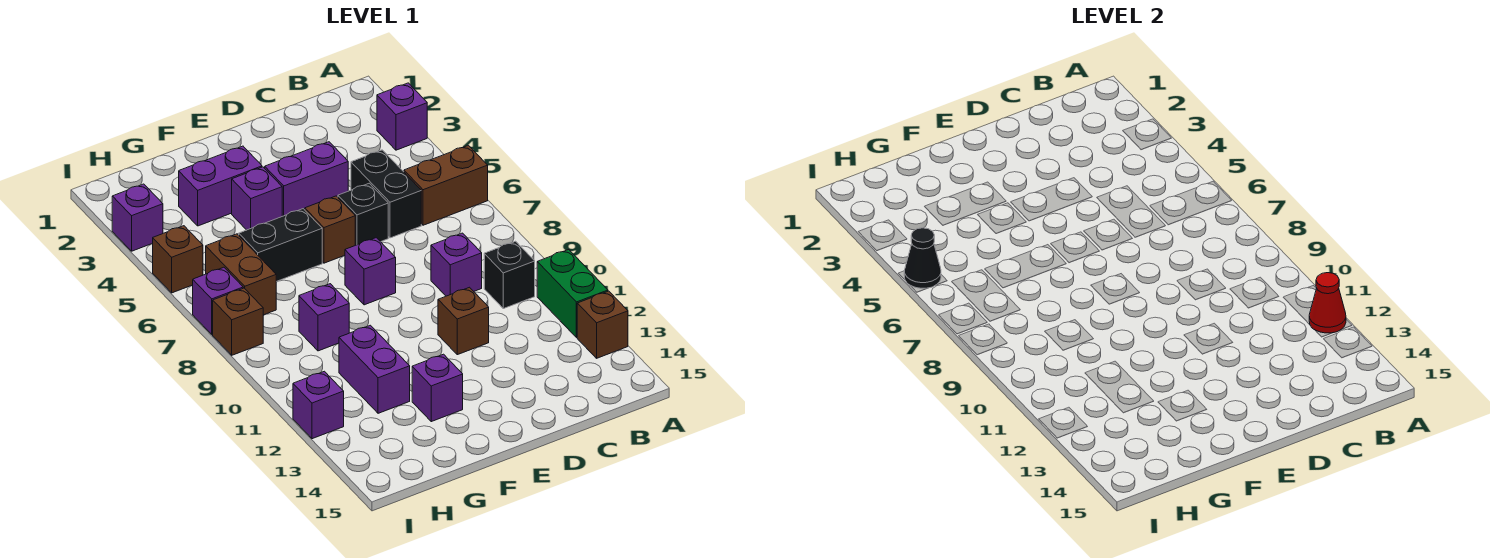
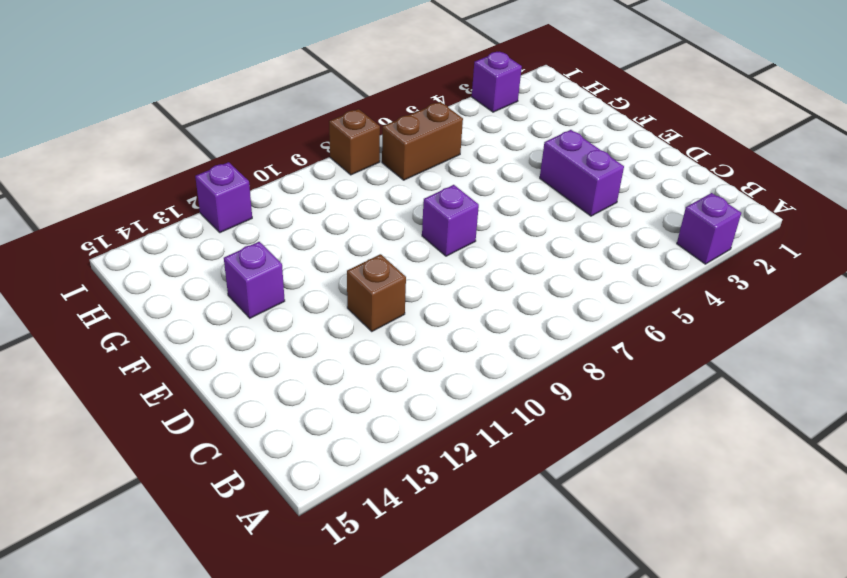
none -> brown 1x2 brick [404,145,488,225]
none -> green 1x2 brick [537,250,608,338]
none -> brown 1x1 brick [577,291,628,358]

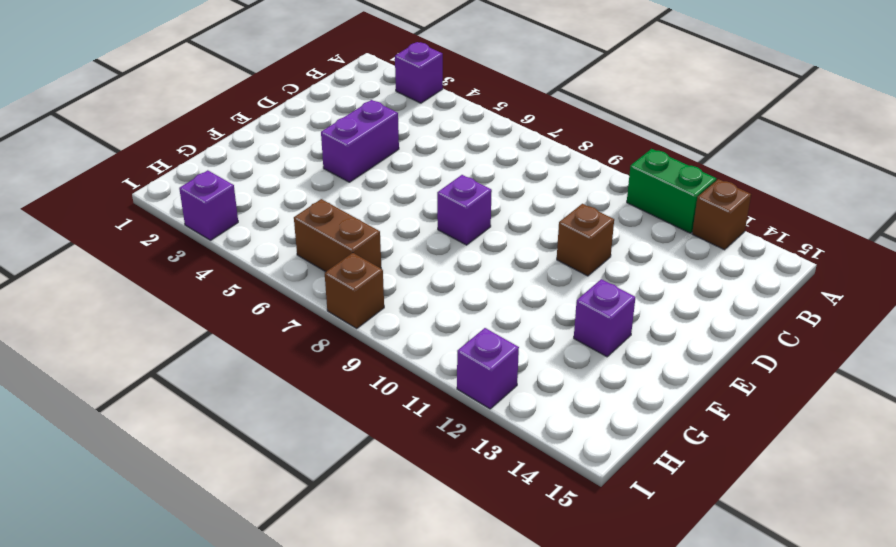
none -> brown 1x2 brick [404,145,488,225]
none -> black 1x1 brick [484,241,535,309]
none -> black 1x2 brick [351,150,421,238]

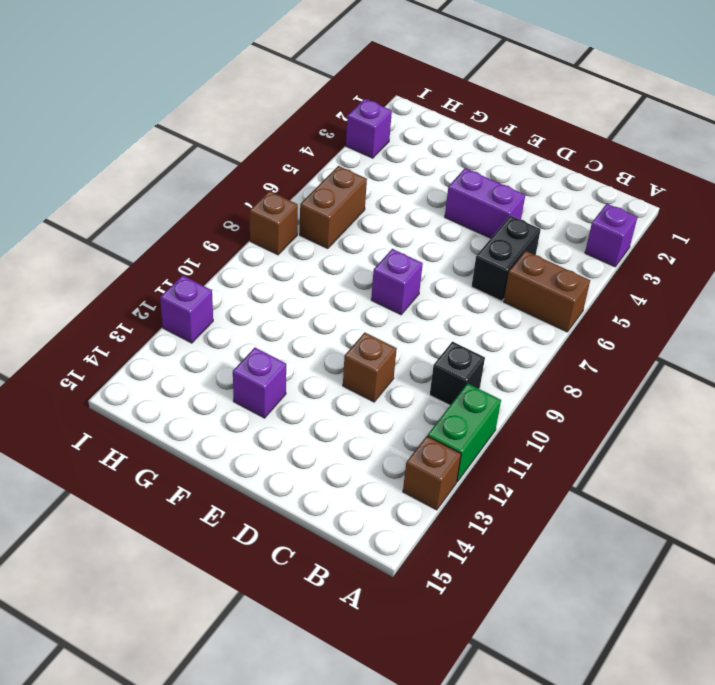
none -> purple 1x1 brick [431,233,482,296]
none -> black 1x1 brick [338,183,388,245]
none -> brown 1x1 brick [305,196,355,263]

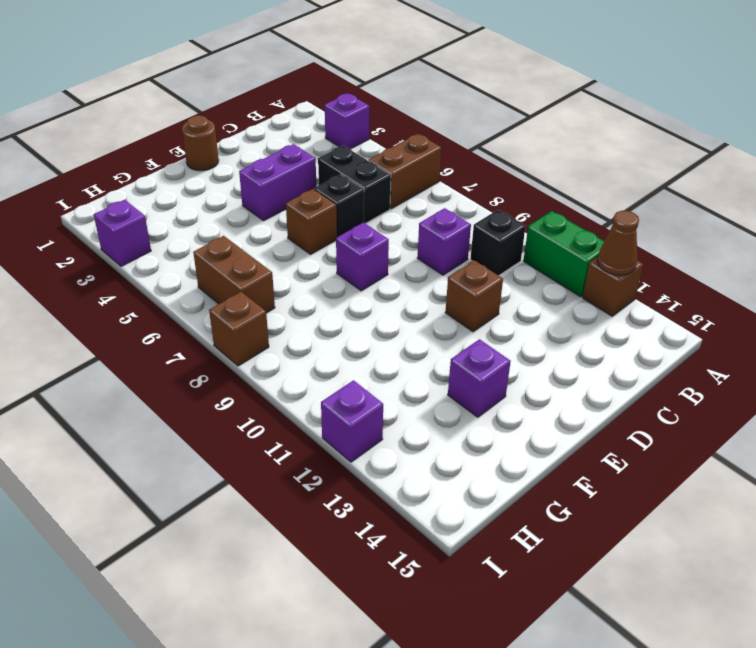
brown 1x1 cone [597,211,639,275] -> none
brown 1x1 round brick [182,115,219,171] -> none
none -> purple 1x2 brick [179,146,262,226]
none -> purple 1x1 brick [232,167,282,230]
none -> black 1x2 brick [239,209,322,282]

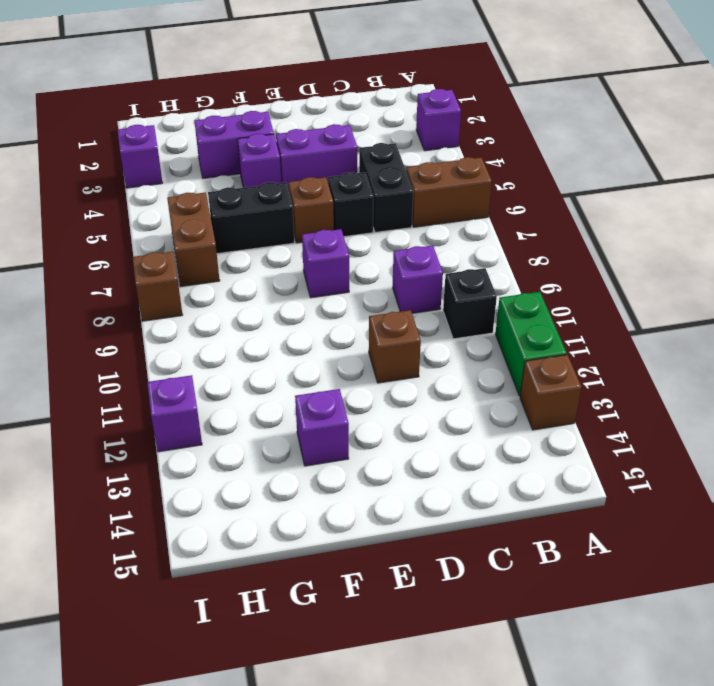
none -> purple 1x1 brick [299,284,349,351]
none -> purple 1x2 brick [339,325,410,413]
none -> brown 1x1 brick [153,226,203,293]

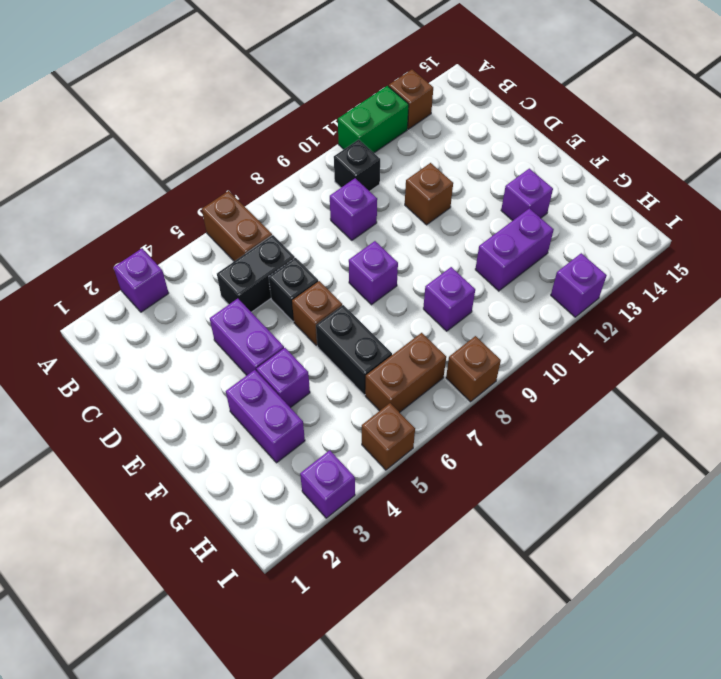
none -> purple 1x1 brick [193,267,243,334]
none -> red 1x1 cone [1309,273,1346,333]
none -> black 1x1 cone [904,228,941,288]

